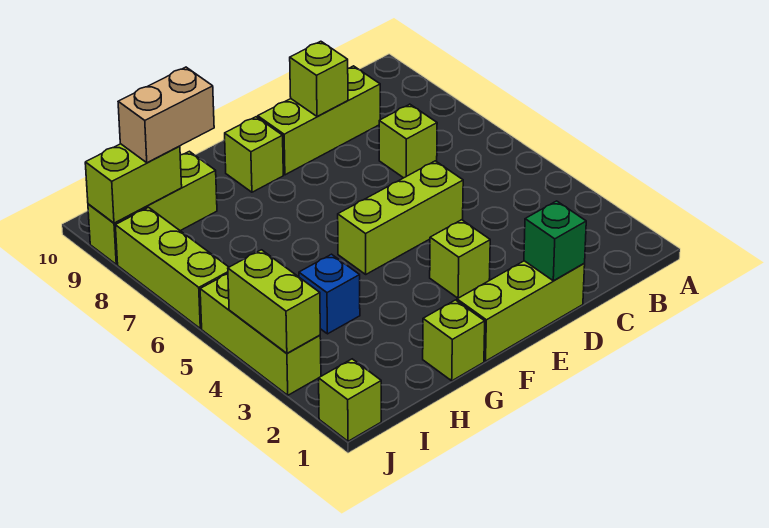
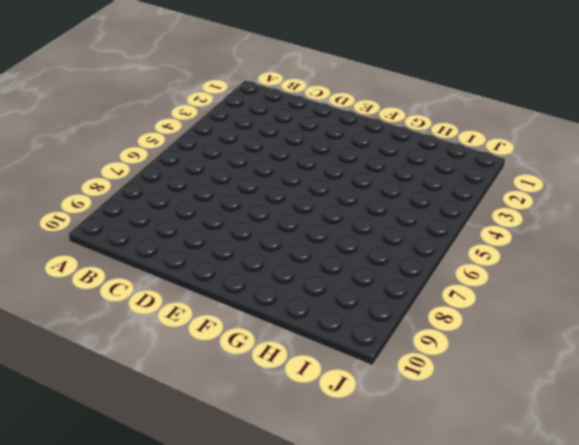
none -> lime 1x1 brick [379,104,437,178]
none -> lime 1x3 brick [258,66,380,175]
none -> lime 1x3 brick [457,261,585,361]

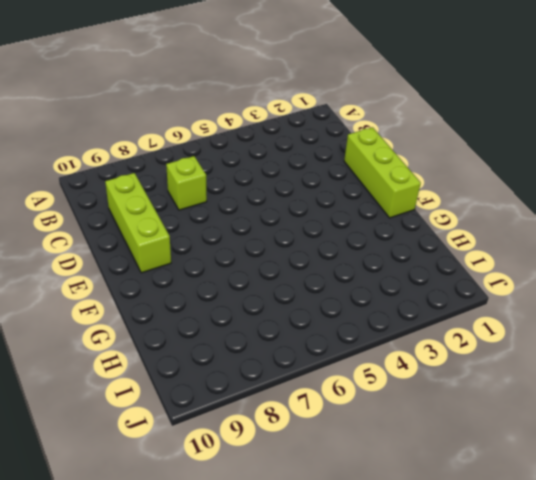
none -> lime 1x3 brick [338,161,463,274]
none -> lime 1x1 brick [430,220,490,298]
none -> lime 1x1 brick [225,117,283,192]

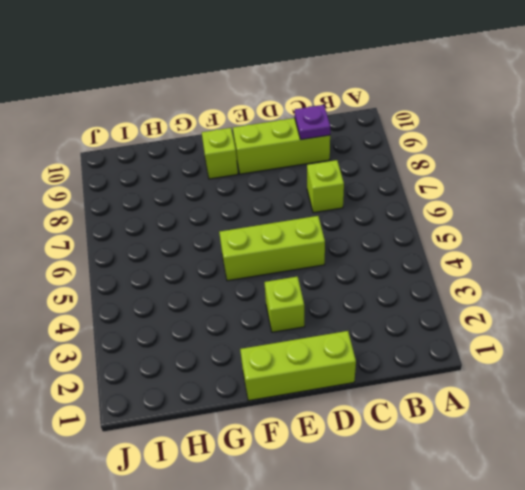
purple 1x1 plate [295,105,330,140] -> none
none -> lime 1x1 brick [423,300,485,381]
none -> blue 1x1 brick [299,254,360,334]
none -> lime 1x3 brick [88,151,217,264]

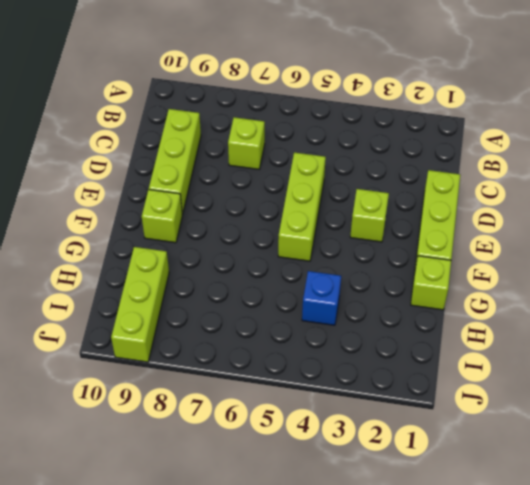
none -> lime 1x1 brick [319,359,381,441]
none -> lime 1x3 brick [200,274,321,395]
none -> lime 1x3 brick [115,207,229,329]

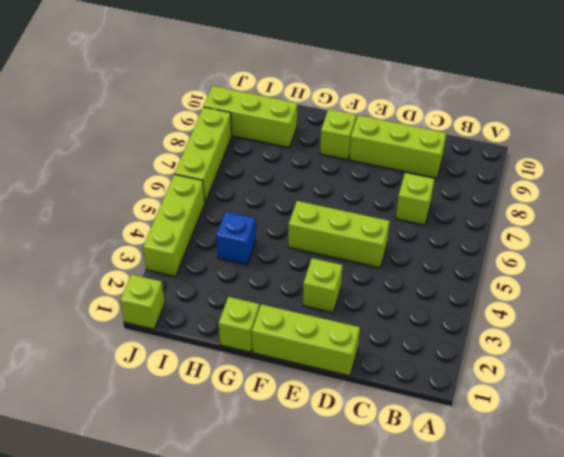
none -> green 1x1 brick [524,201,586,281]
none -> lime 1x1 brick [290,41,348,116]
none -> lime 1x2 brick [85,144,182,223]

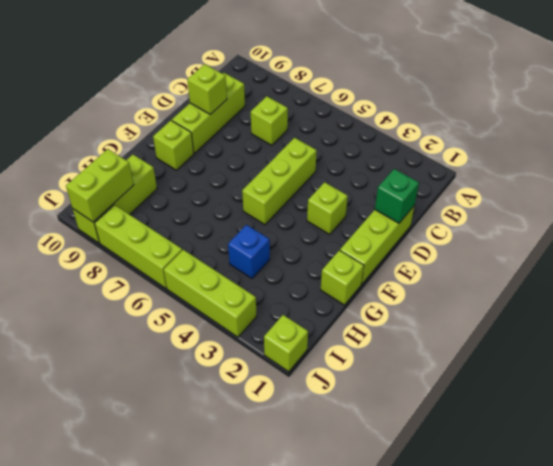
none -> lime 1x2 brick [228,250,320,353]
none -> tan 1x2 brick [118,67,214,163]

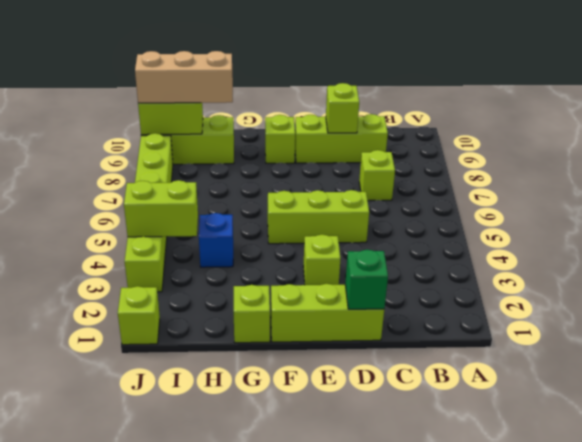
tan 1x3 brick [135,51,233,103] -> tan 1x2 brick [118,67,214,163]
lime 1x2 brick [124,180,198,237] -> lime 1x2 brick turned to [228,250,320,353]

